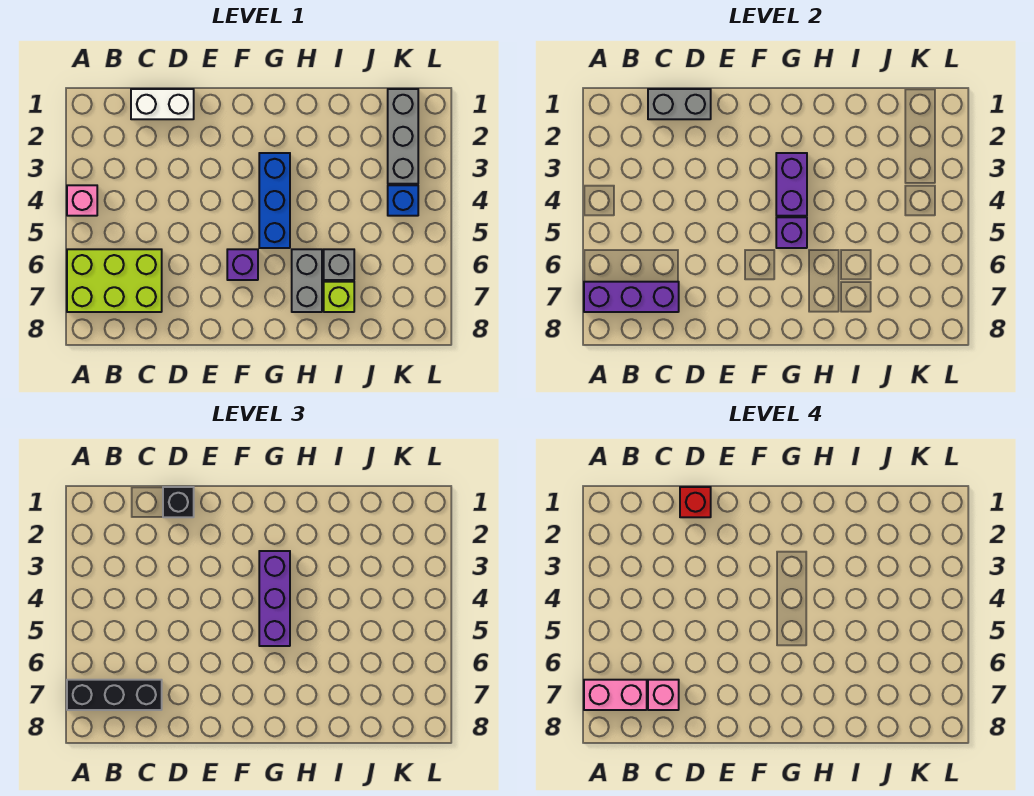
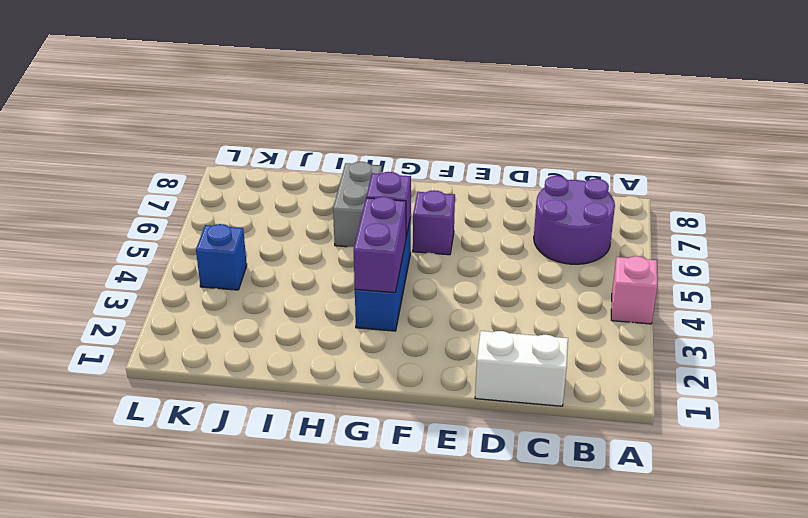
purple 2x2 round brick [534,176,615,264] -> lime 2x3 brick [67,249,162,312]
none -> grey 1x1 brick [324,249,354,280]
none -> lime 1x1 brick [324,282,354,312]
none -> grey 1x3 brick [388,89,418,184]

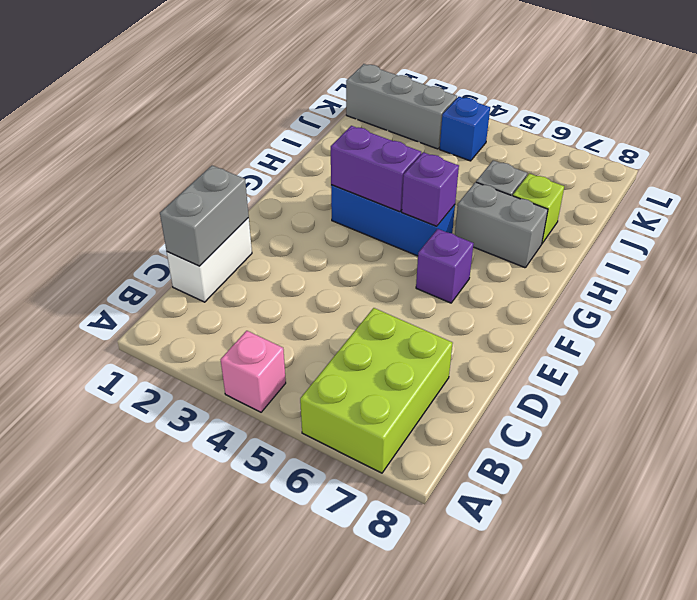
none -> purple 1x3 brick [584,282,679,312]
none -> black 1x3 brick [67,680,162,710]
none -> black 1x1 brick [163,487,194,517]

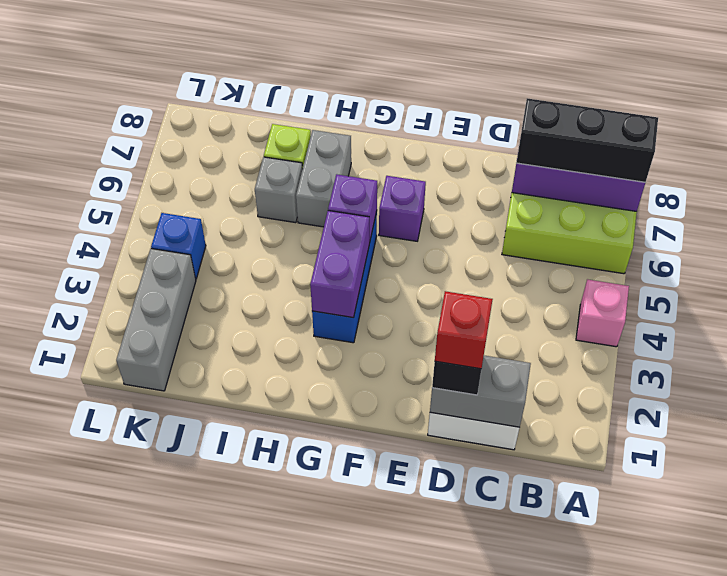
none -> purple 1x3 brick [259,551,290,646]
none -> pink 1x2 brick [584,680,647,710]
none -> pink 1x1 brick [648,680,679,710]

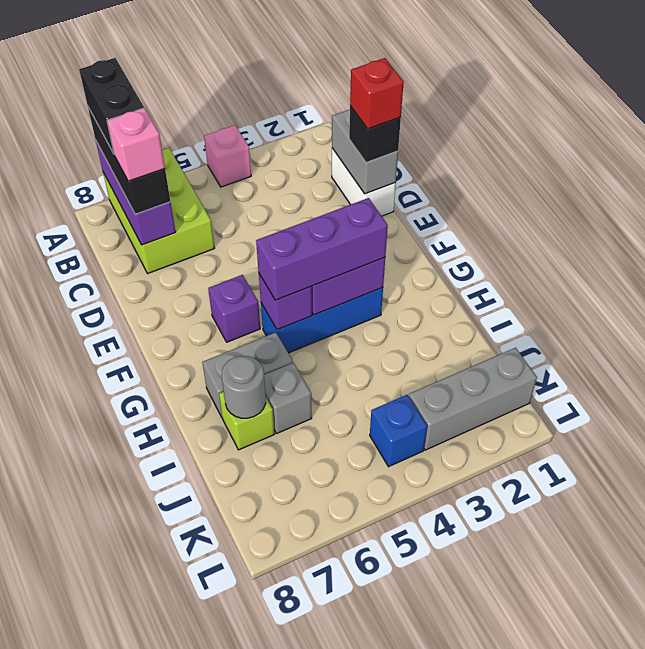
black 1x2 brick [79,58,144,154] -> pink 1x2 brick [584,680,647,710]
grey 1x1 round brick [222,356,266,418] -> none

